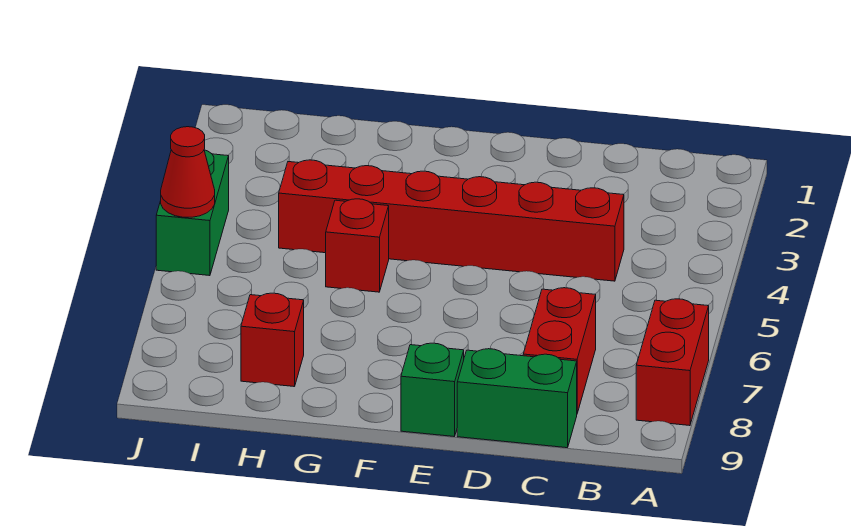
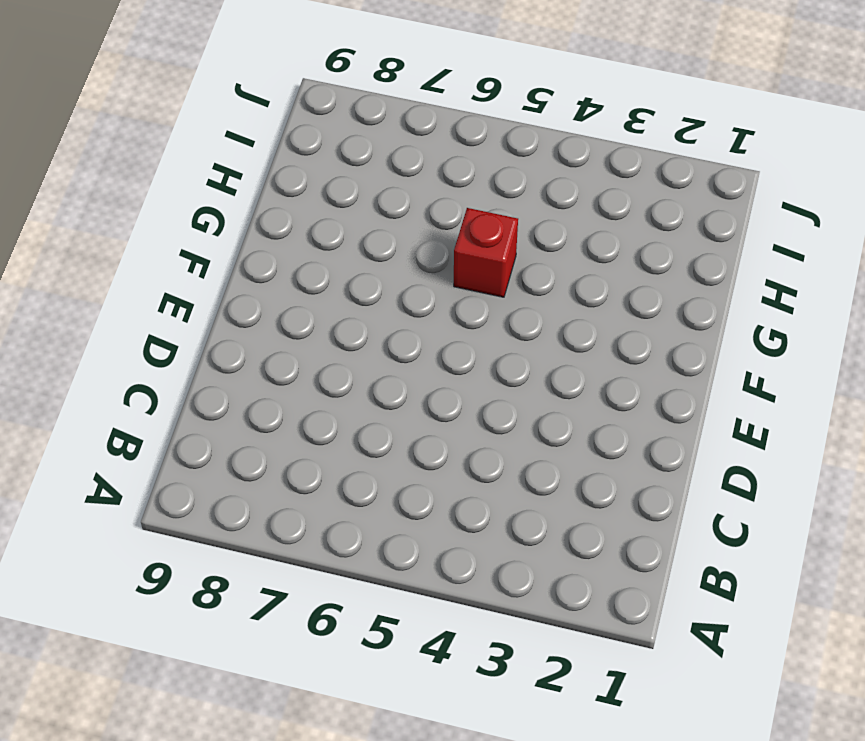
none -> red 1x2 brick [636,299,709,426]
none -> red 1x6 brick [279,160,624,281]

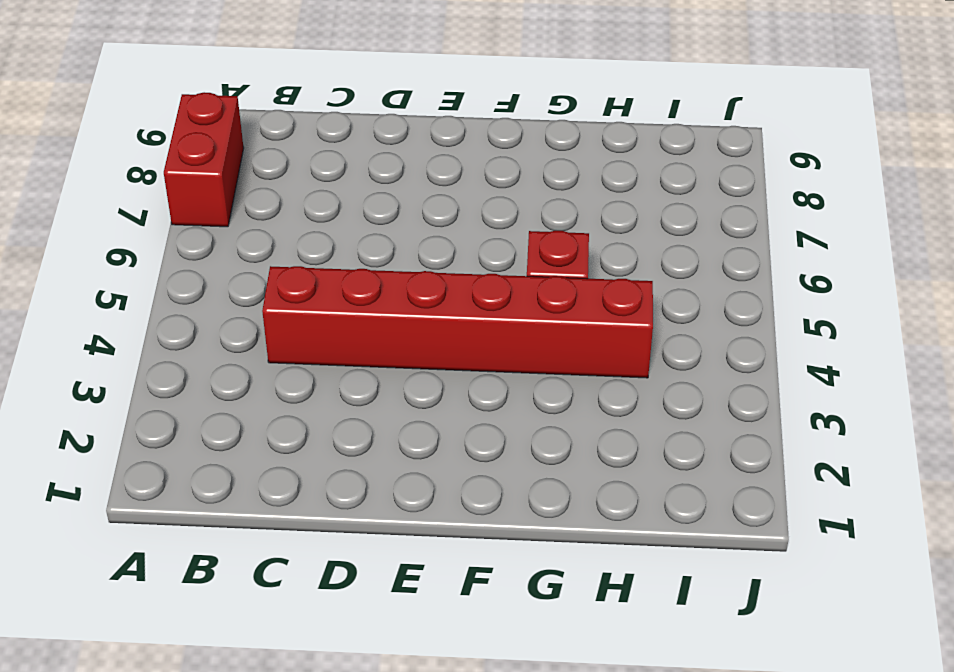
none -> red 1x2 brick [523,288,596,413]
none -> green 1x2 brick [457,349,577,448]

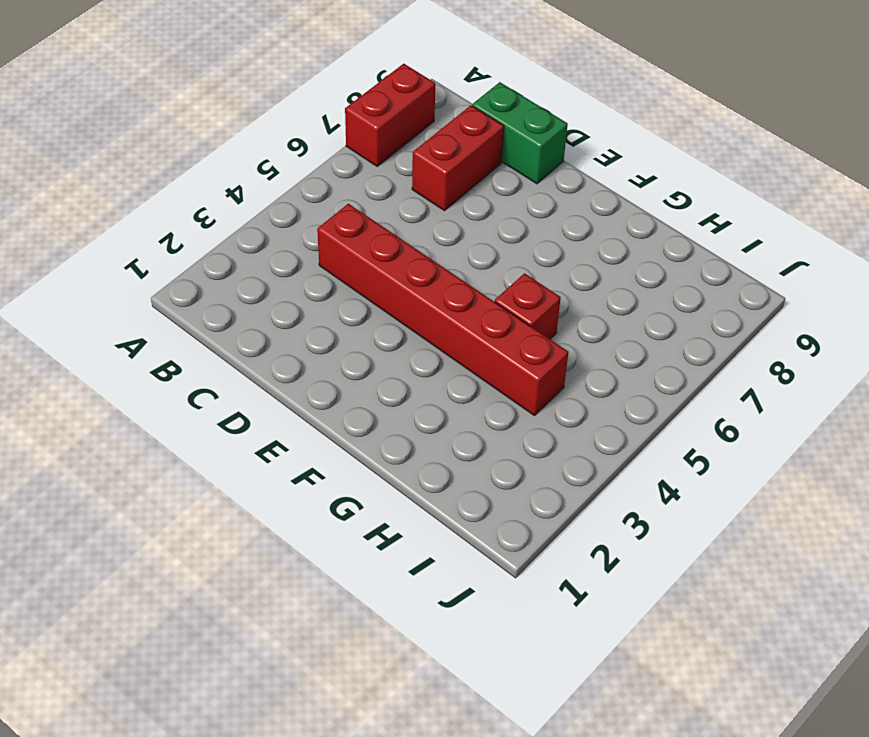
none -> green 1x1 brick [401,343,464,437]
none -> red 1x1 brick [241,293,304,387]

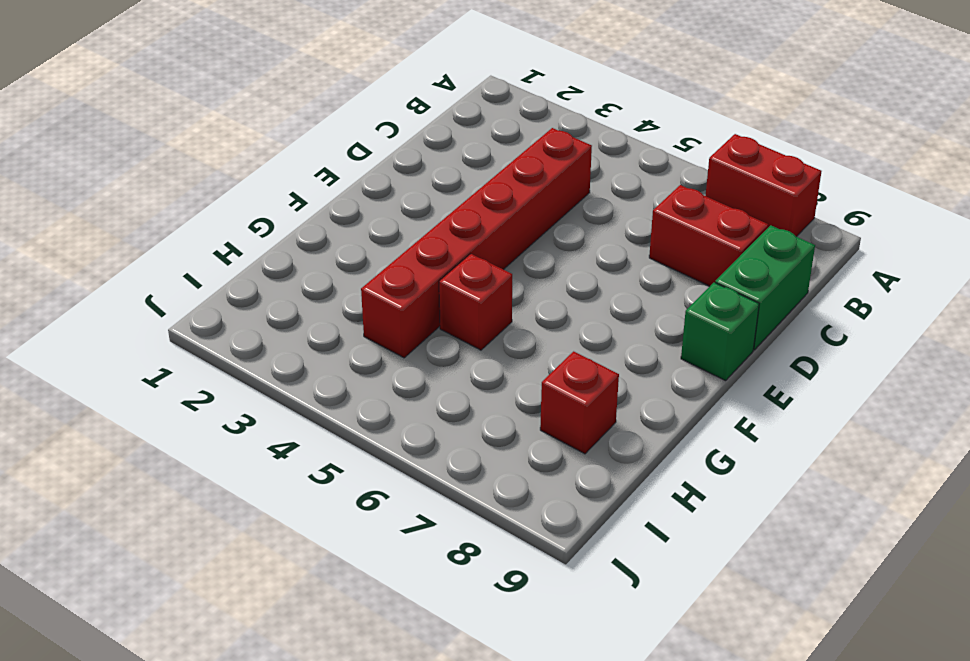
none -> green 1x2 brick [156,150,229,276]
none -> red 1x1 cone [161,127,215,217]

